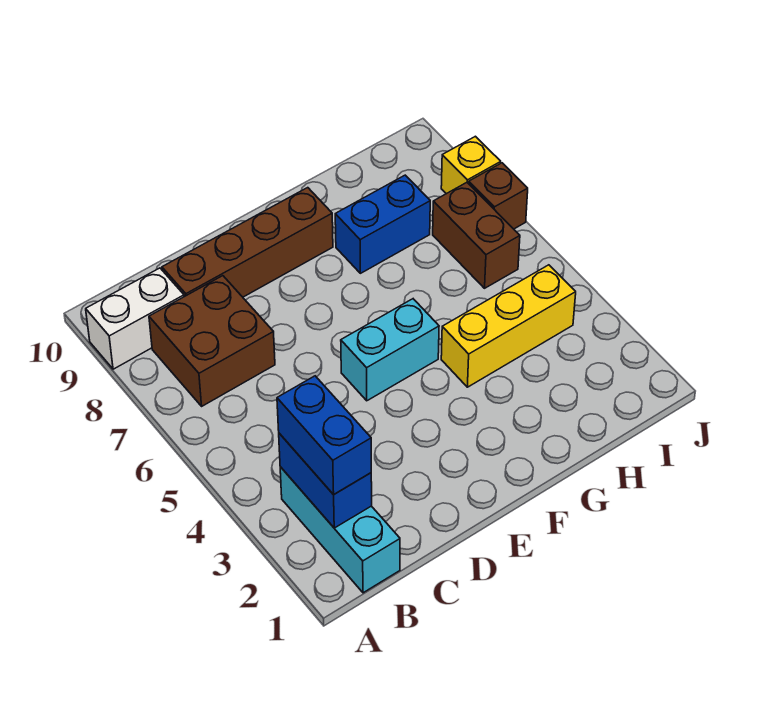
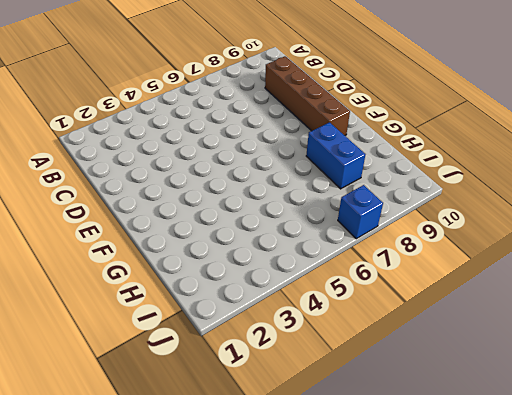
blue 1x1 brick [338,185,383,239] -> brown 1x1 brick [469,163,528,229]
none -> white 1x2 brick [86,268,184,369]
none -> cyan 1x3 brick [280,467,400,593]
none -> brown 2x2 brick [149,276,275,406]

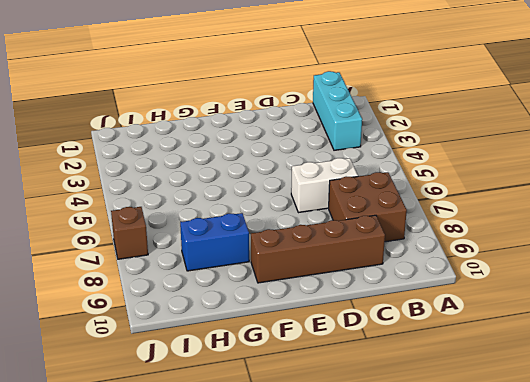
white 1x2 brick [291,158,358,213] -> white 1x2 brick moved to [86,268,184,369]
none -> cyan 1x2 brick [341,299,439,401]
none -> yellow 1x3 brick [441,265,576,387]
none -> brown 1x2 brick [433,183,520,288]

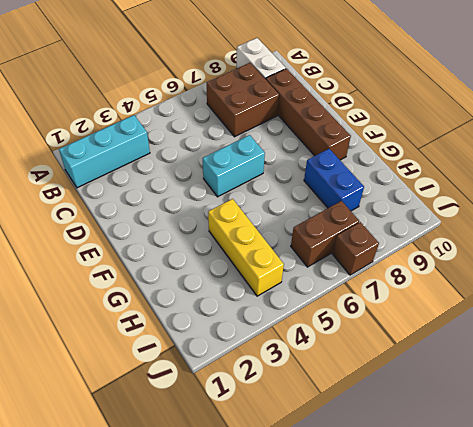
cyan 1x2 brick [203,135,265,197] -> cyan 1x2 brick turned to [341,299,439,401]
none -> yellow 1x1 brick [441,136,501,194]
none -> blue 1x2 brick [279,433,372,528]
none -> blue 1x2 brick [277,376,371,495]

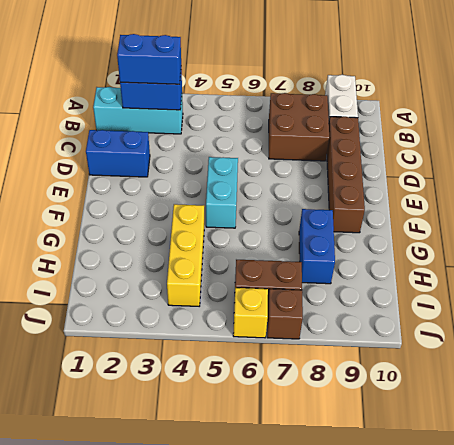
blue 1x2 brick [86,130,150,177] -> none
yellow 1x1 brick [233,288,268,338] -> yellow 1x1 brick moved to [441,136,501,194]

